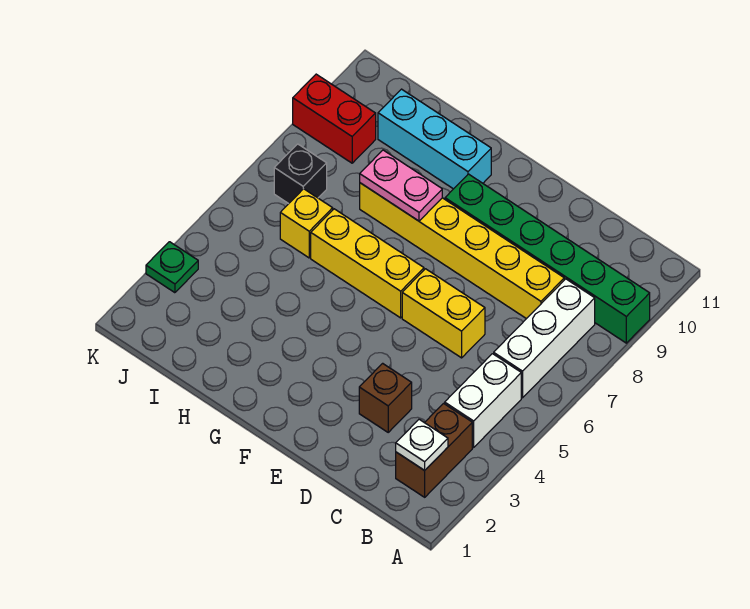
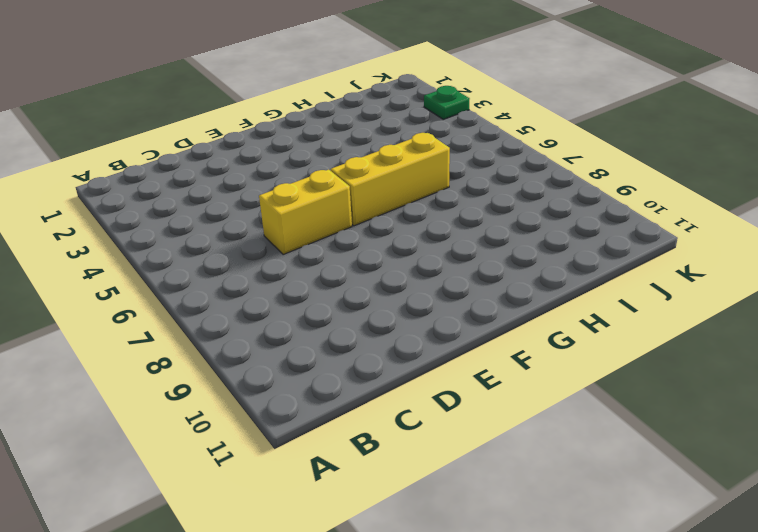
none -> green 1x6 brick [445,174,650,343]
none -> brown 1x2 brick [396,403,472,497]
none -> white 1x2 brick [445,354,521,448]

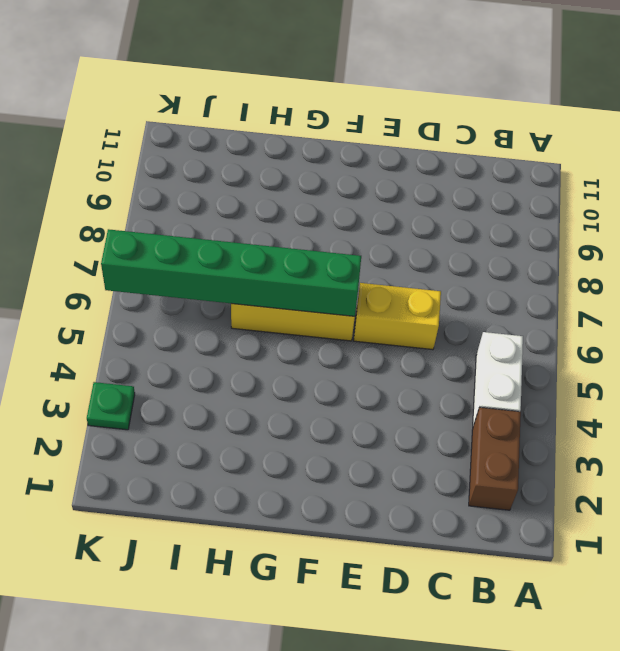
green 1x6 brick [101,229,361,316] -> green 1x6 brick moved to [445,174,650,343]
none -> white 1x3 brick [494,279,595,398]
none -> yellow 1x6 brick [360,183,564,319]
none -> brown 1x1 brick [359,363,412,432]

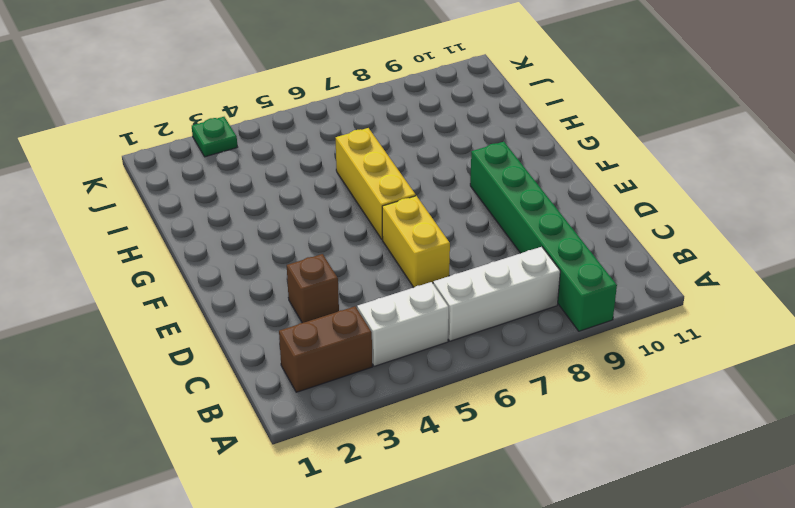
none -> yellow 1x6 brick [360,183,564,319]
none -> cyan 1x3 brick [378,89,491,189]
none -> yellow 1x1 brick [280,189,333,258]

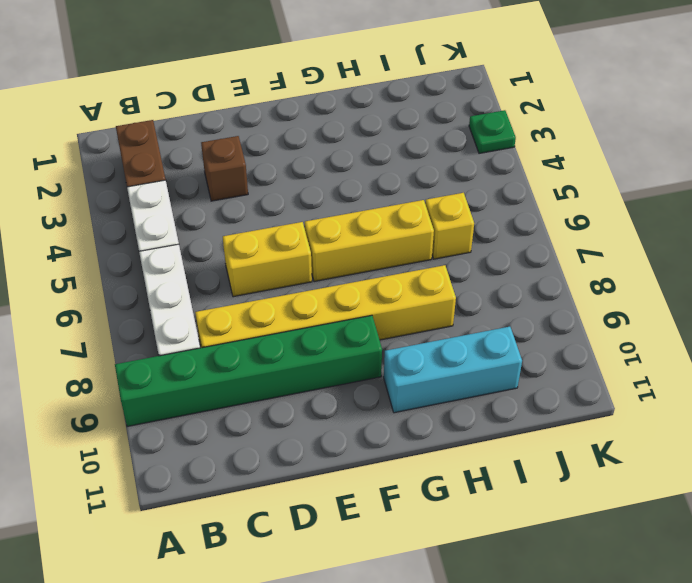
none -> black 1x1 brick [274,144,327,204]
none -> red 1x2 brick [293,74,376,163]
none -> white 1x1 plate [396,419,448,470]

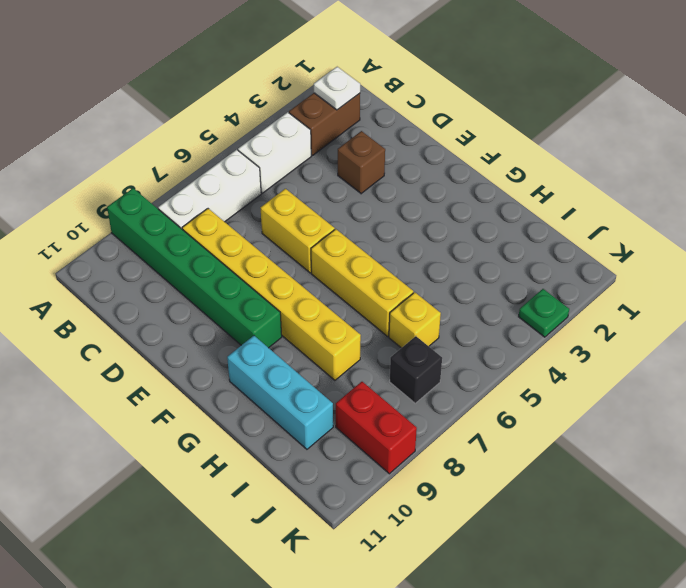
none -> pink 1x2 plate [360,150,442,221]

